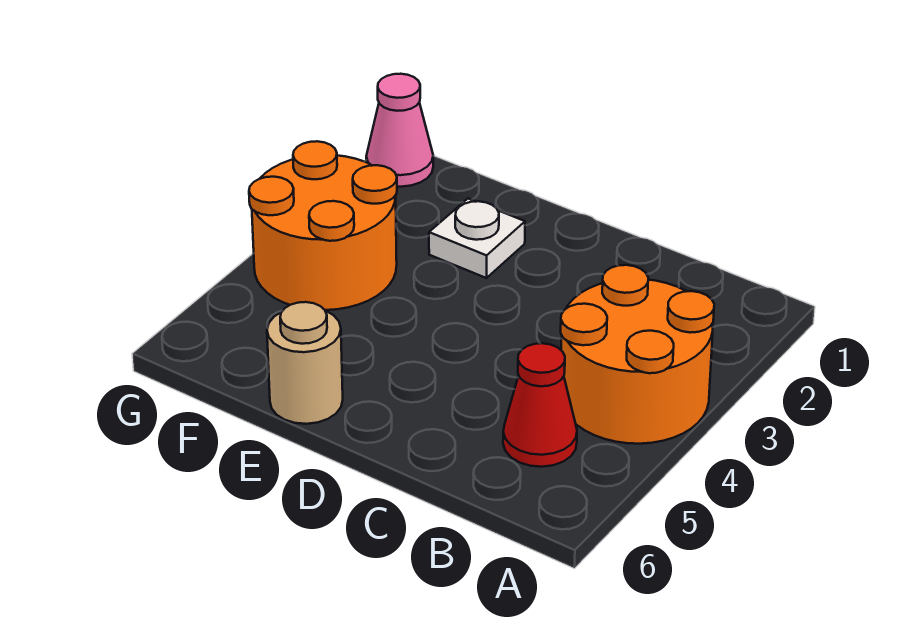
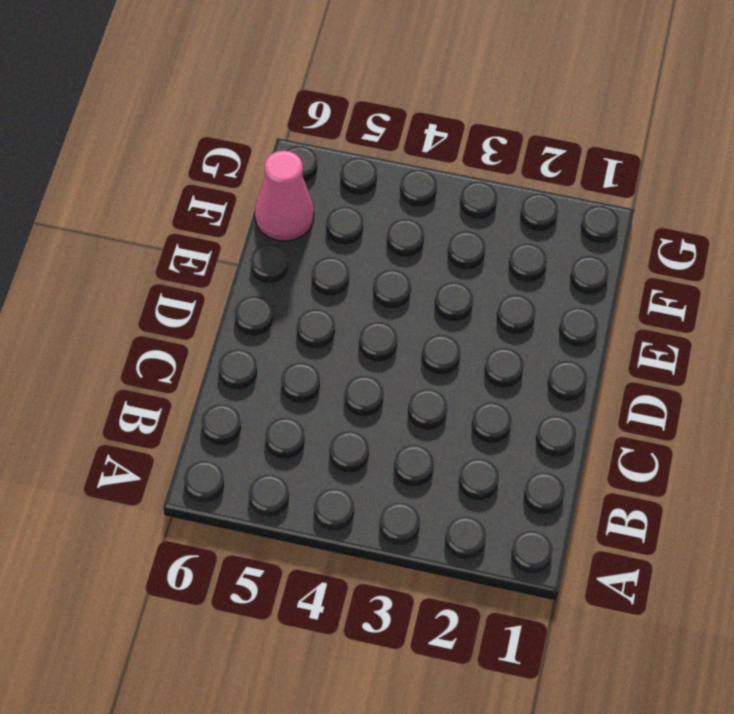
pink 1x1 cone [255,151,314,241] -> pink 1x1 cone moved to [366,74,433,187]
none -> orange 2x2 round brick [561,265,714,444]
none -> red 1x1 cone [503,343,577,467]

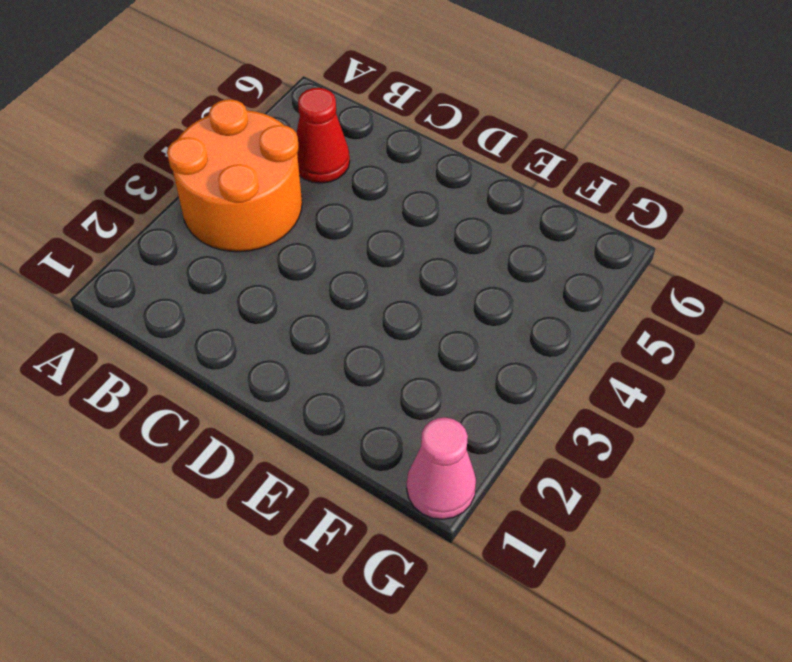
none -> white 1x1 plate [429,199,525,278]
none -> tan 1x1 round brick [267,302,343,424]

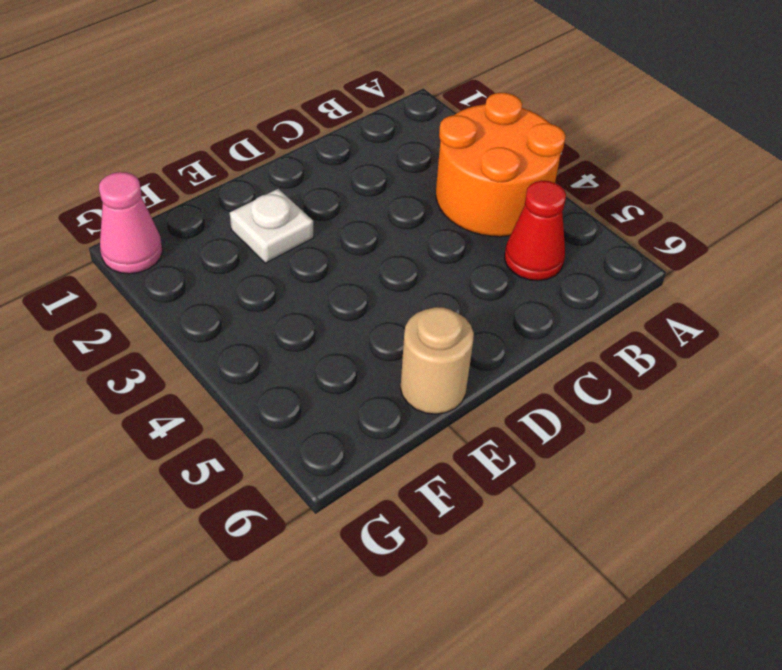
none -> orange 2x2 round brick [249,141,397,310]

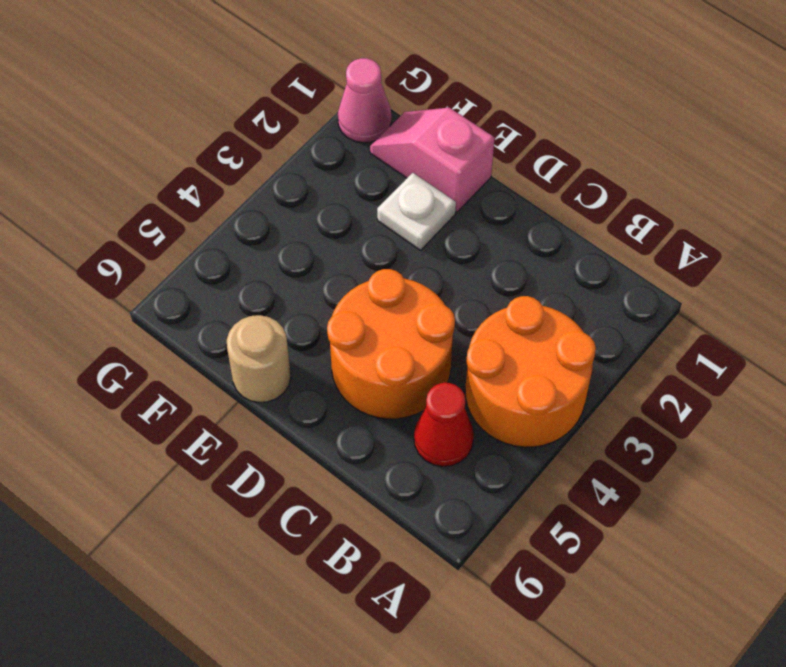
orange 2x2 round brick [327,269,455,419] -> orange 2x2 round brick moved to [249,141,397,310]
pink 1x2 slope [370,108,495,212] -> none

